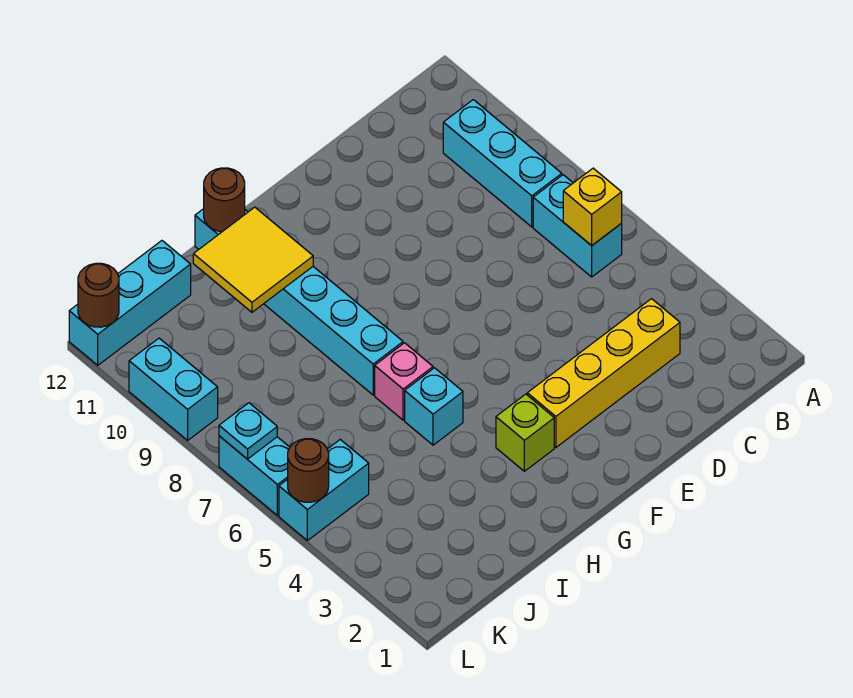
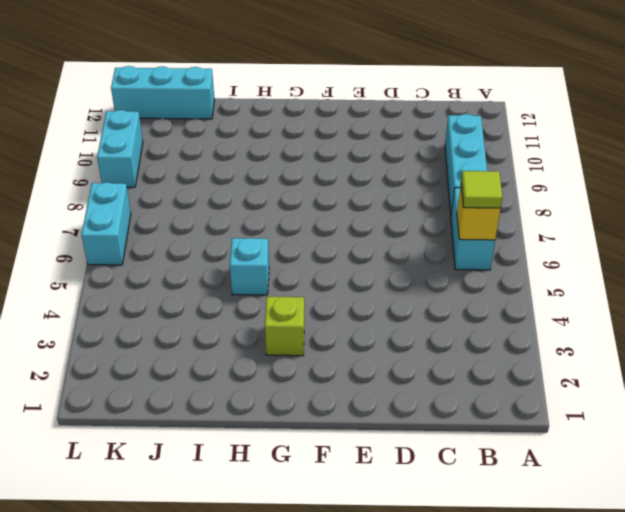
lime 1x1 tile [461,171,502,208] -> none
none -> yellow 1x4 brick [527,299,680,447]
none -> pink 1x1 brick [375,343,433,420]
none -> cyan 1x6 brick [195,209,403,395]

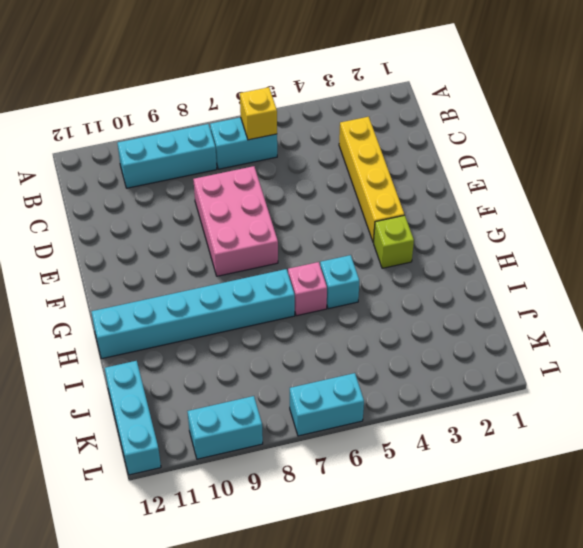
pink 2x3 brick [193,166,278,276] -> none
none -> cyan 1x2 brick [279,439,369,541]
none -> yellow 2x2 tile [193,207,313,312]
none -> brown 1x1 round brick [204,168,245,232]

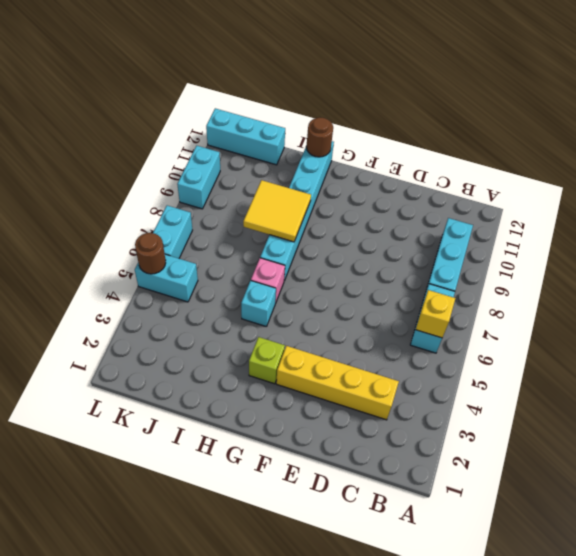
yellow 2x2 tile [243,180,311,242] -> yellow 2x2 tile moved to [193,207,313,312]
none -> cyan 1x1 plate [219,403,277,459]
none -> brown 1x1 round brick [78,263,119,327]

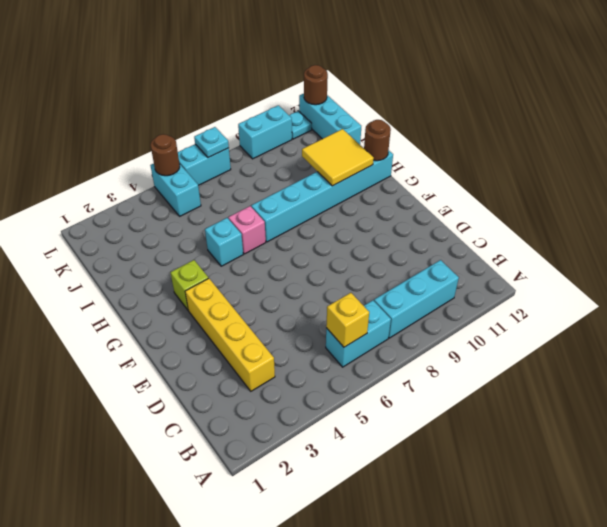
cyan 1x1 plate [289,111,312,139] -> none

